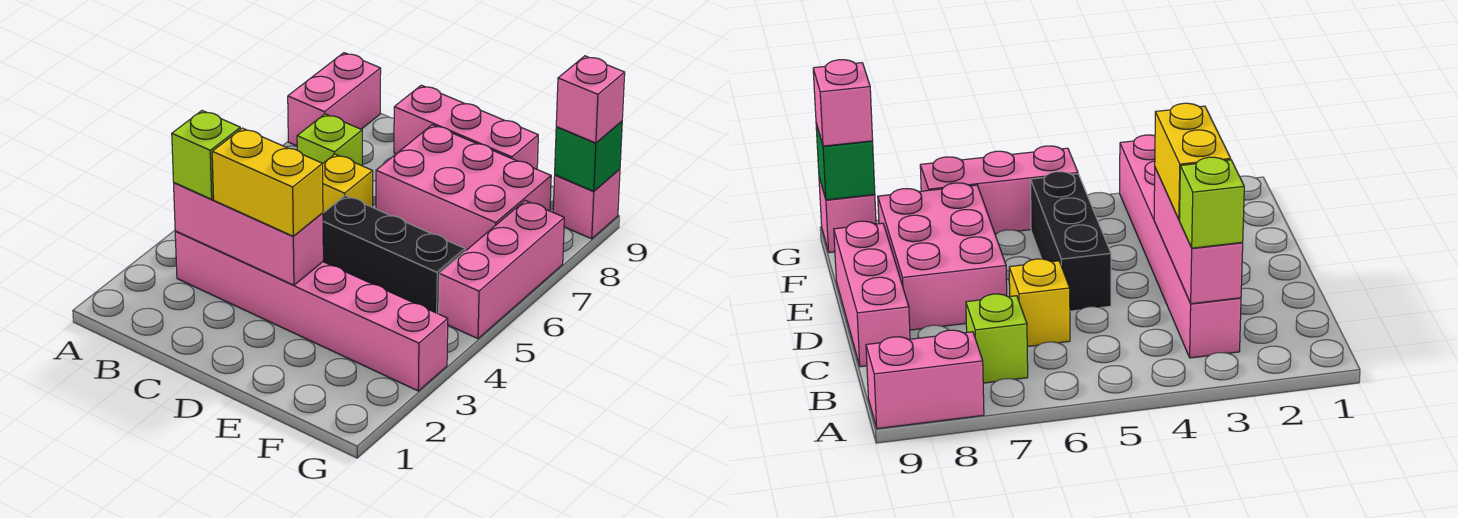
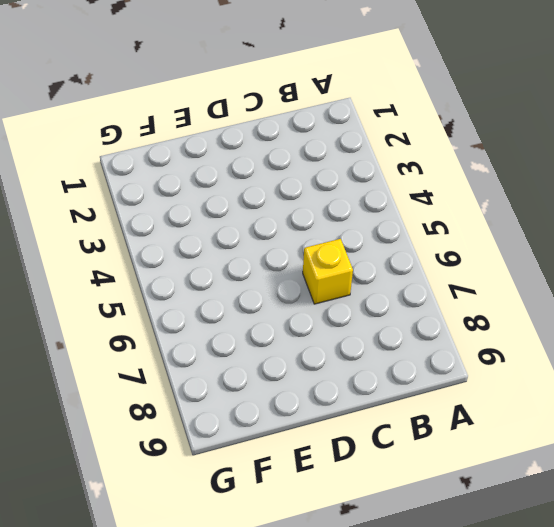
none -> pink 1x2 brick [288,53,381,146]
none -> pink 1x6 brick [175,231,448,391]
none -> lime 1x1 brick [297,114,362,166]

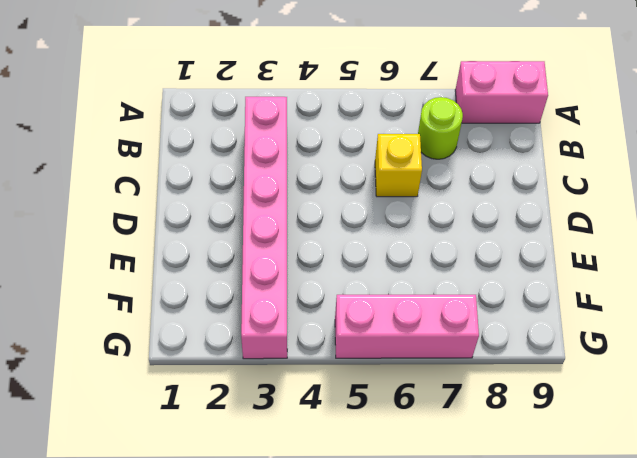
lime 1x1 round brick [418,97,463,159] -> lime 1x1 brick [297,114,362,166]
none -> pink 1x3 brick [394,85,538,169]
none -> black 1x3 brick [323,195,465,314]
none -> pink 2x3 brick [376,125,551,251]

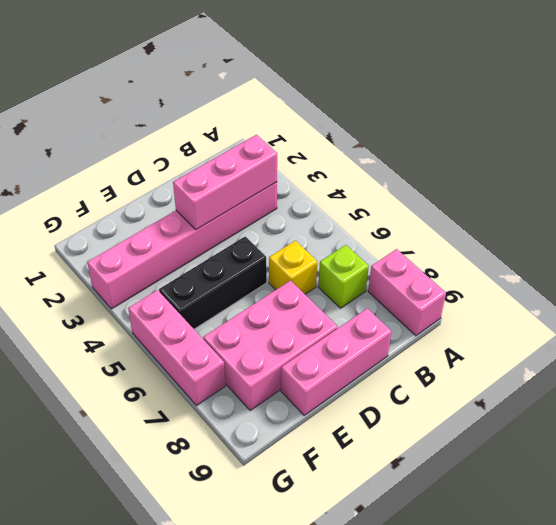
none -> pink 1x1 brick [553,169,620,239]
none -> green 1x1 brick [555,121,622,191]
none -> lime 1x1 brick [172,111,240,199]

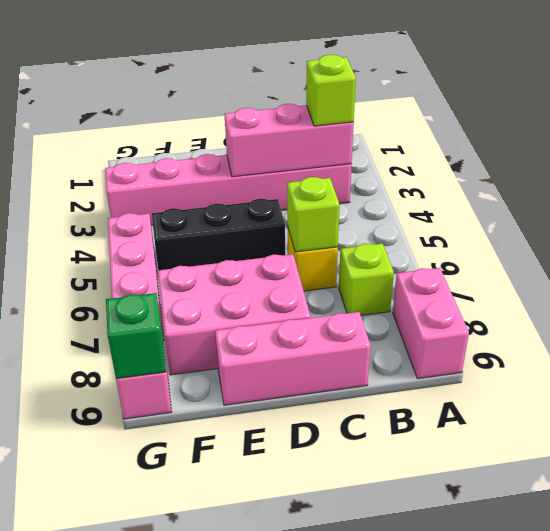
lime 1x1 brick [287,177,340,252] -> none
none -> yellow 1x2 brick [212,128,323,236]
none -> pink 1x1 brick [556,56,625,143]

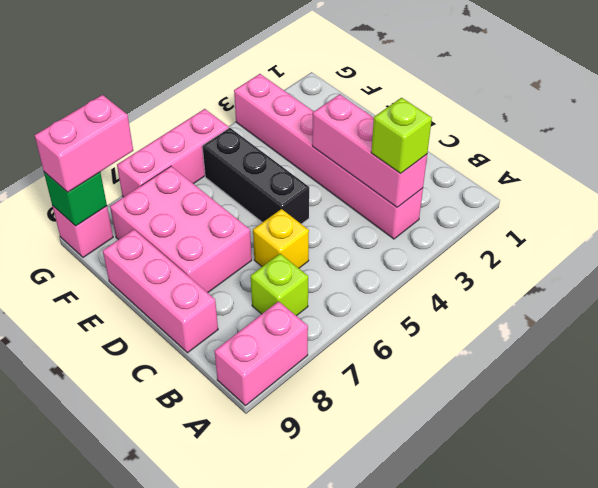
pink 1x2 brick [35,95,133,192] -> pink 1x1 brick [556,56,625,143]
none -> yellow 1x2 brick [212,128,323,236]

